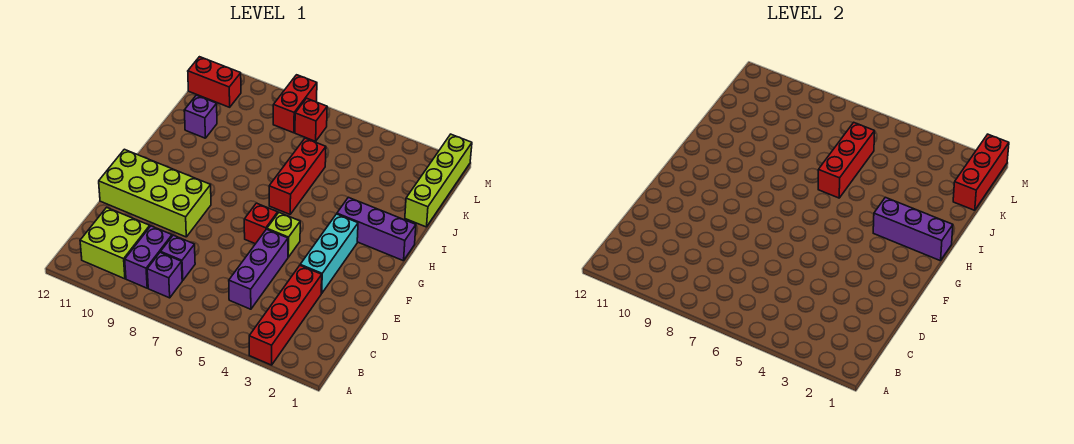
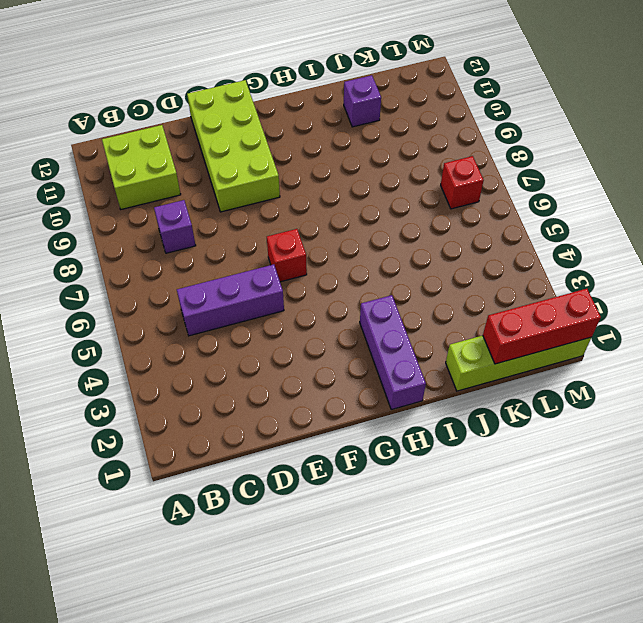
none -> red 1x4 brick [249,266,322,365]
none -> purple 1x1 brick [147,252,182,298]
none -> purple 1x2 brick [125,226,172,288]

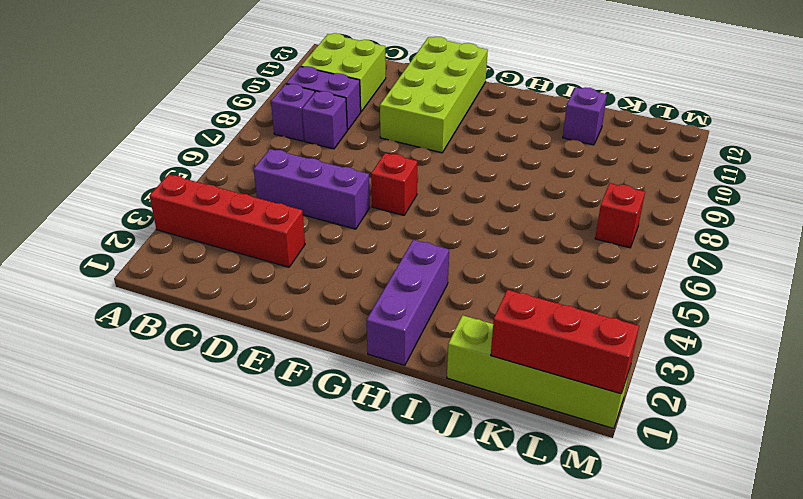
none -> cyan 1x3 brick [300,214,358,294]
none -> lime 1x1 brick [267,213,300,257]
none -> red 1x3 brick [269,138,326,214]

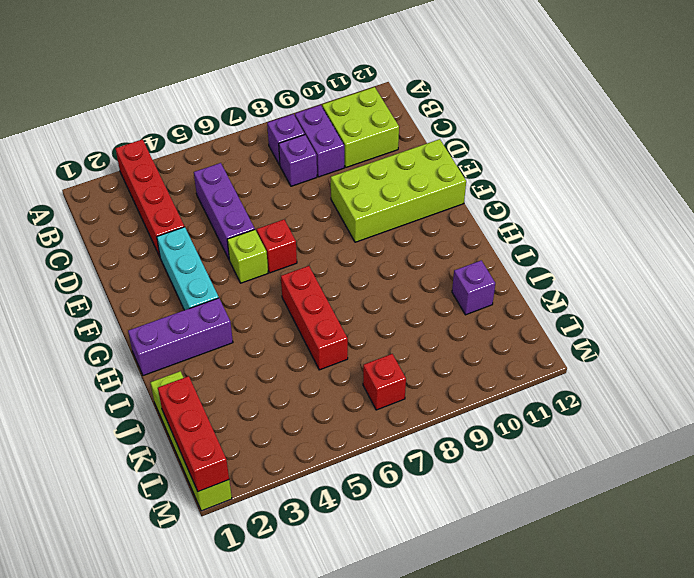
none -> red 1x2 brick [273,75,317,133]
none -> red 1x2 brick [188,57,241,107]
none -> purple 1x3 brick [873,197,953,261]

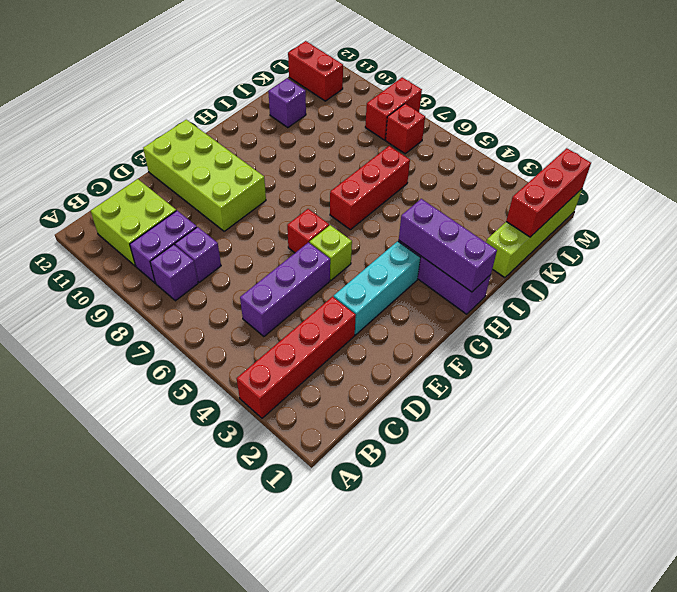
none -> red 1x3 brick [818,123,875,198]

